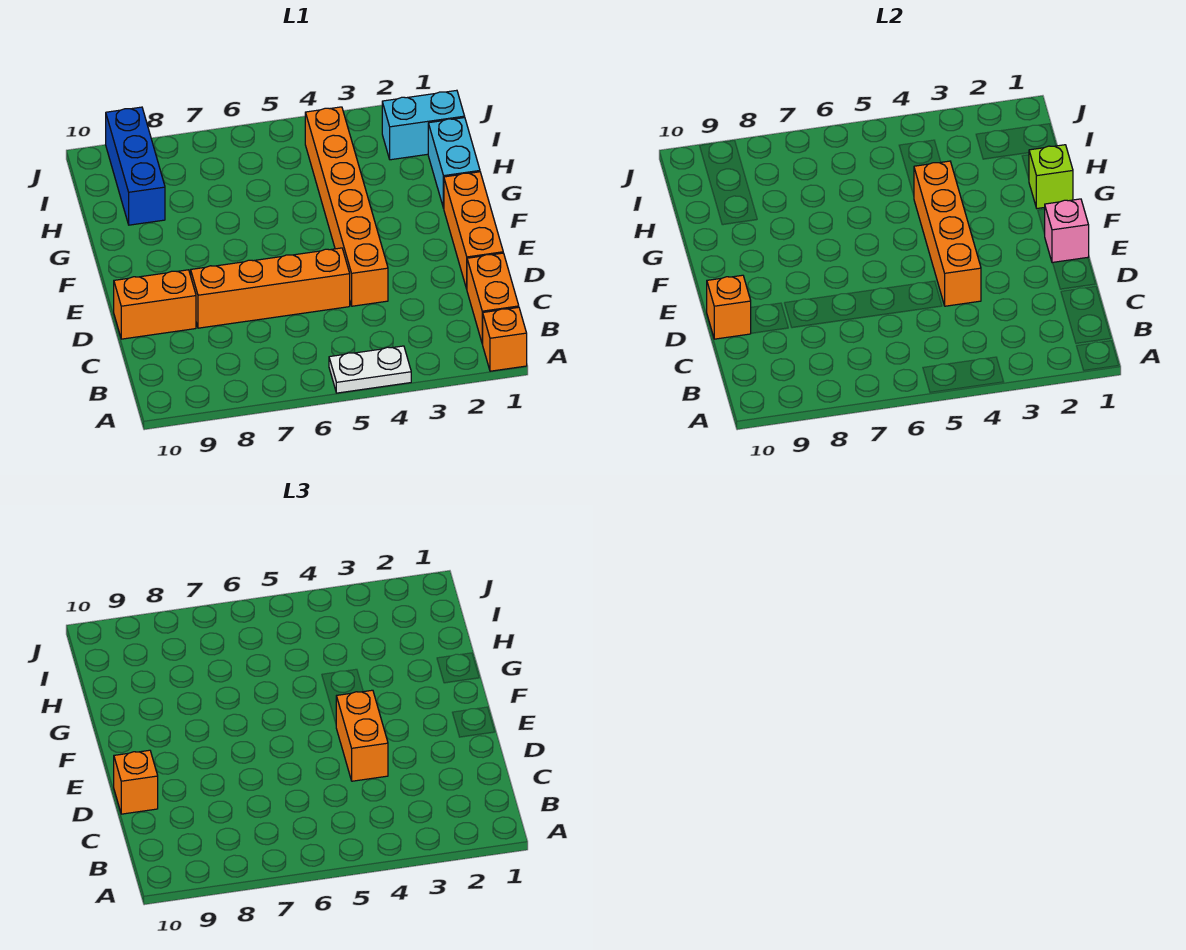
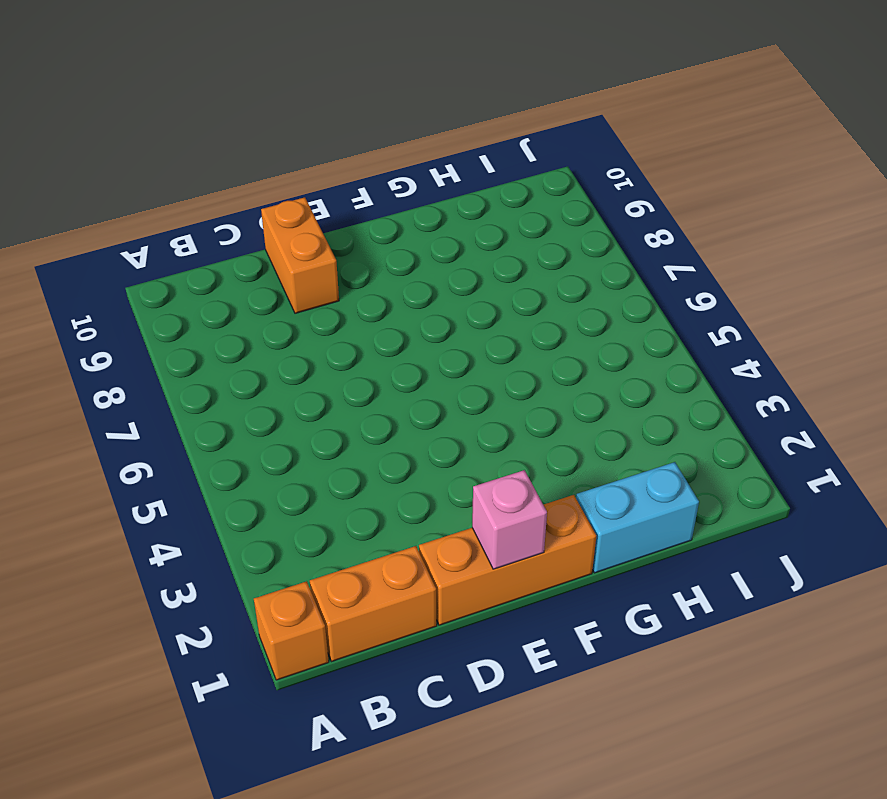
none -> white 1x2 plate [329,346,411,393]
none -> orange 1x6 brick [305,107,388,306]
none -> orange 1x4 brick [191,248,350,328]

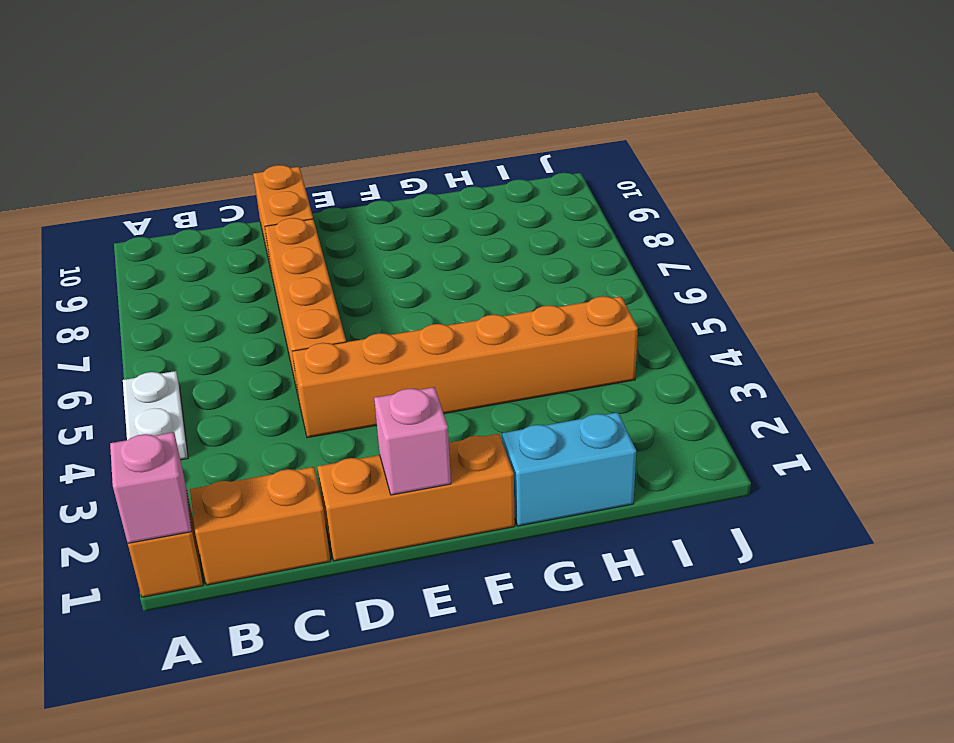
pink 1x1 brick [110,432,192,543] -> none
none -> blue 1x3 brick [106,107,165,225]
none -> cyan 1x2 brick [382,90,465,160]
none -> orange 1x4 brick [914,161,981,306]

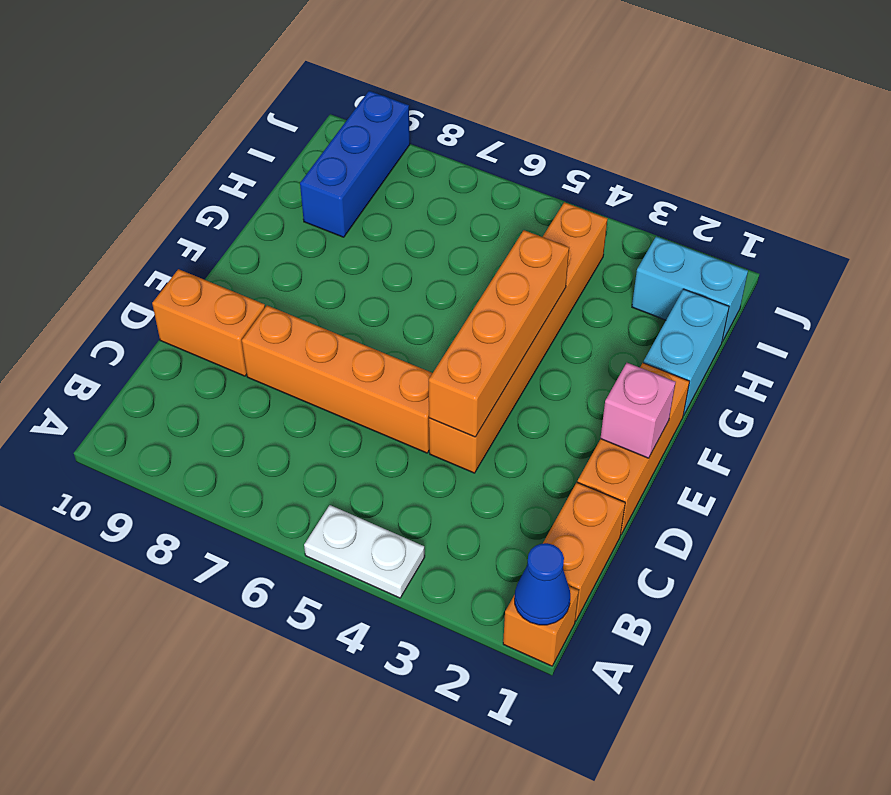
blue 1x1 cone [515,543,570,625] -> none
none -> orange 1x1 brick [707,275,751,339]
none -> lime 1x1 brick [1029,145,1073,208]
none -> orange 1x2 brick [336,690,388,781]

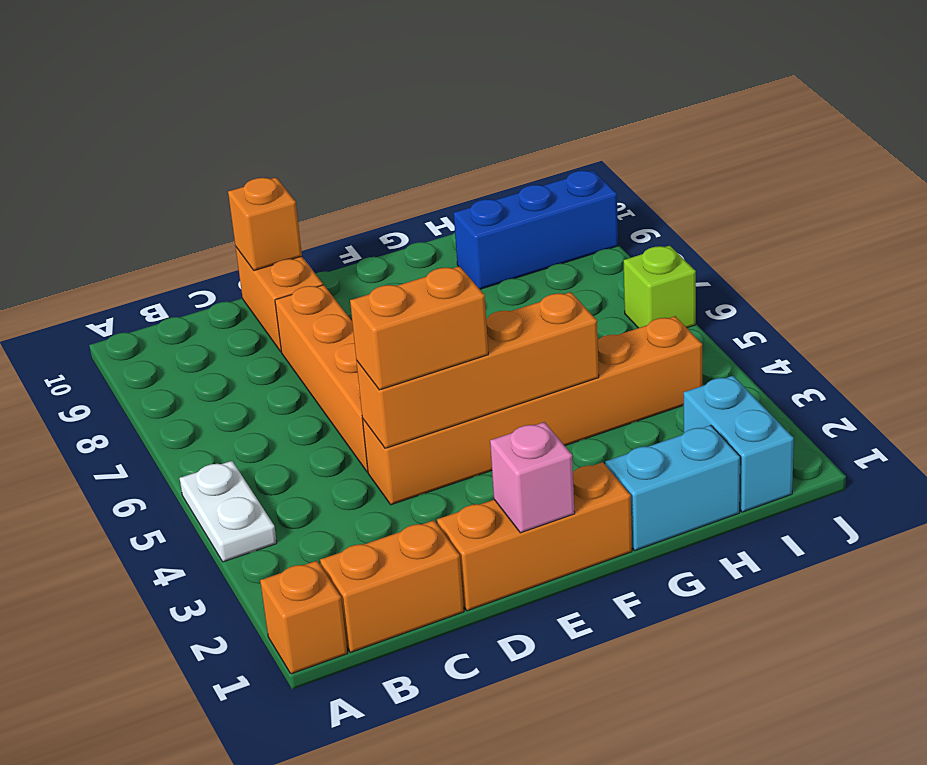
lime 1x1 brick [624,246,696,328] -> lime 1x1 brick moved to [1029,145,1073,208]
none -> orange 1x1 brick [114,750,158,814]

